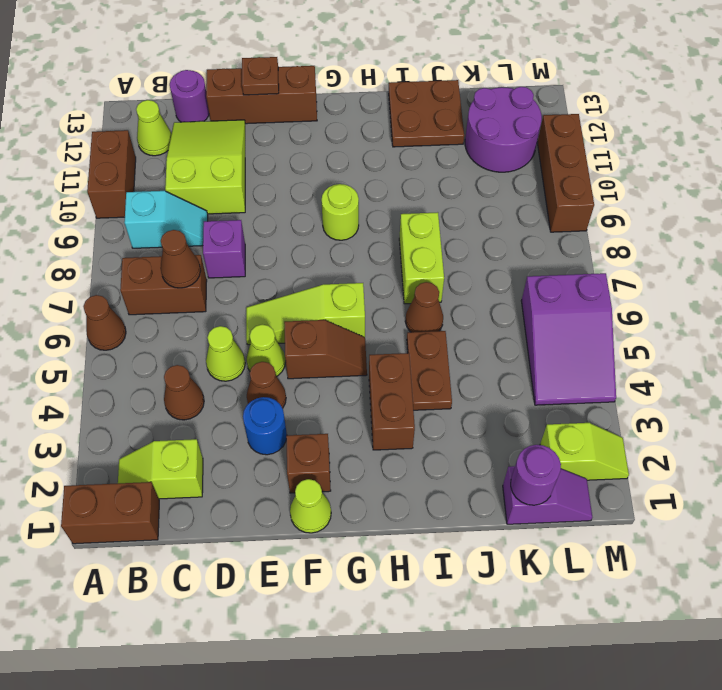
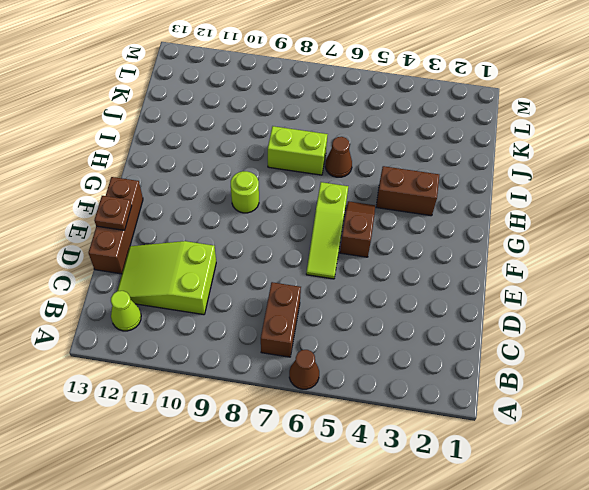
none -> brown 1x2 brick [61,482,159,544]
none -> brown 1x2 brick [87,130,136,218]
none -> lime 1x2 slope [118,439,203,499]
none -> cyan 1x2 slope [124,191,208,248]

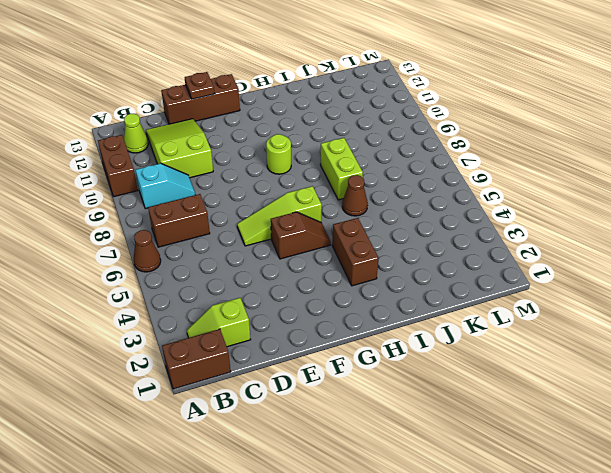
none -> brown 1x1 cone [164,365,204,420]
none -> purple 1x1 round brick [170,70,209,122]
none -> lime 1x1 cone [206,326,245,381]
none -> purple 1x1 brick [203,220,245,278]

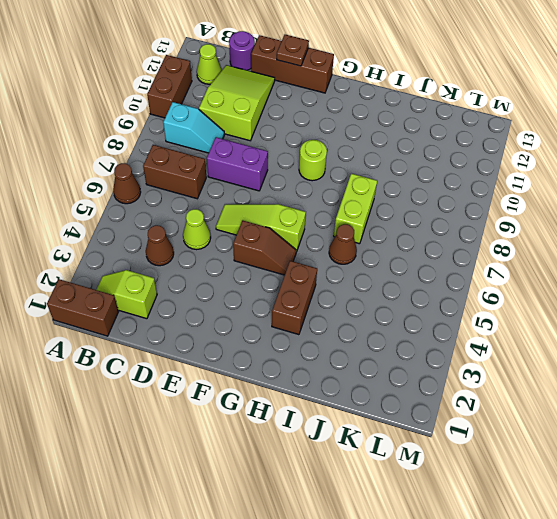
purple 1x2 brick [207,137,268,191] -> purple 1x1 brick [203,220,245,278]
none -> blue 1x1 round brick [243,397,287,455]
none -> brown 1x1 cone [247,362,286,408]
none -> lime 1x1 cone [247,325,286,376]
none -> lime 1x1 cone [290,479,331,533]

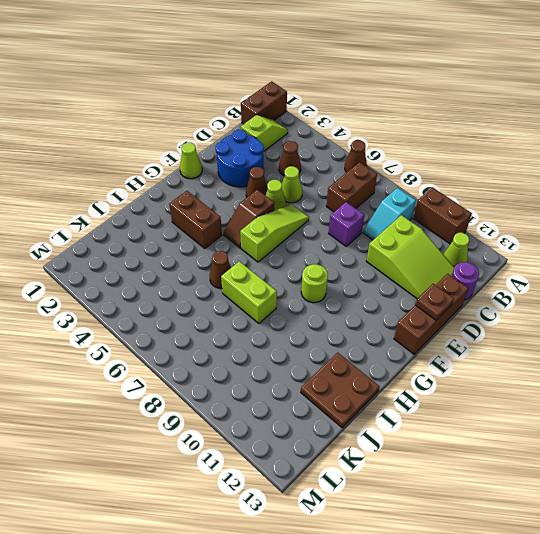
blue 2x2 round brick [216,130,264,187] -> blue 1x1 round brick [243,397,287,455]
none -> brown 1x1 brick [286,434,331,493]
none -> brown 1x2 plate [407,331,452,410]
none -> purple 1x2 slope [503,466,592,524]
none -> purple 2x2 round brick [465,87,542,172]

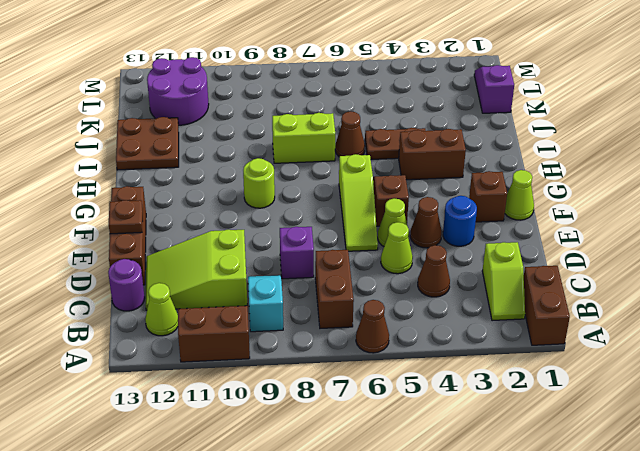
none -> lime 1x2 slope [540,423,629,480]
none -> purple 2x3 slope [521,273,616,405]
none -> brown 1x3 brick [538,114,594,232]
none -> brown 1x1 cone [161,230,201,288]

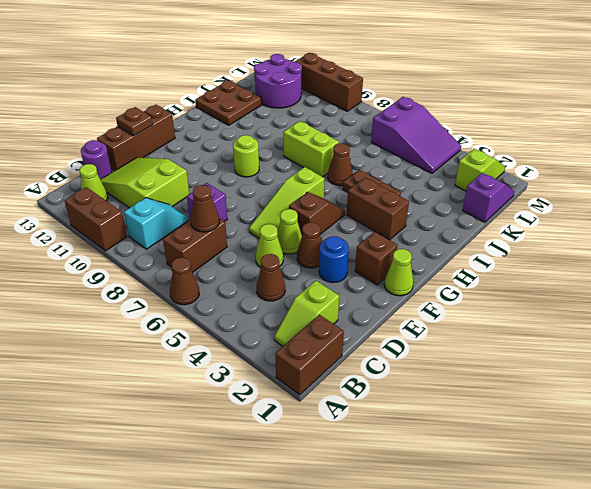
none -> purple 1x1 round brick [511,445,561,505]

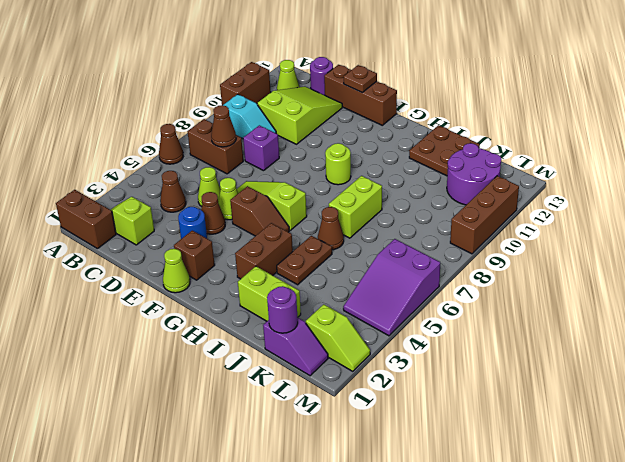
lime 1x2 brick [238,266,301,321] -> none

